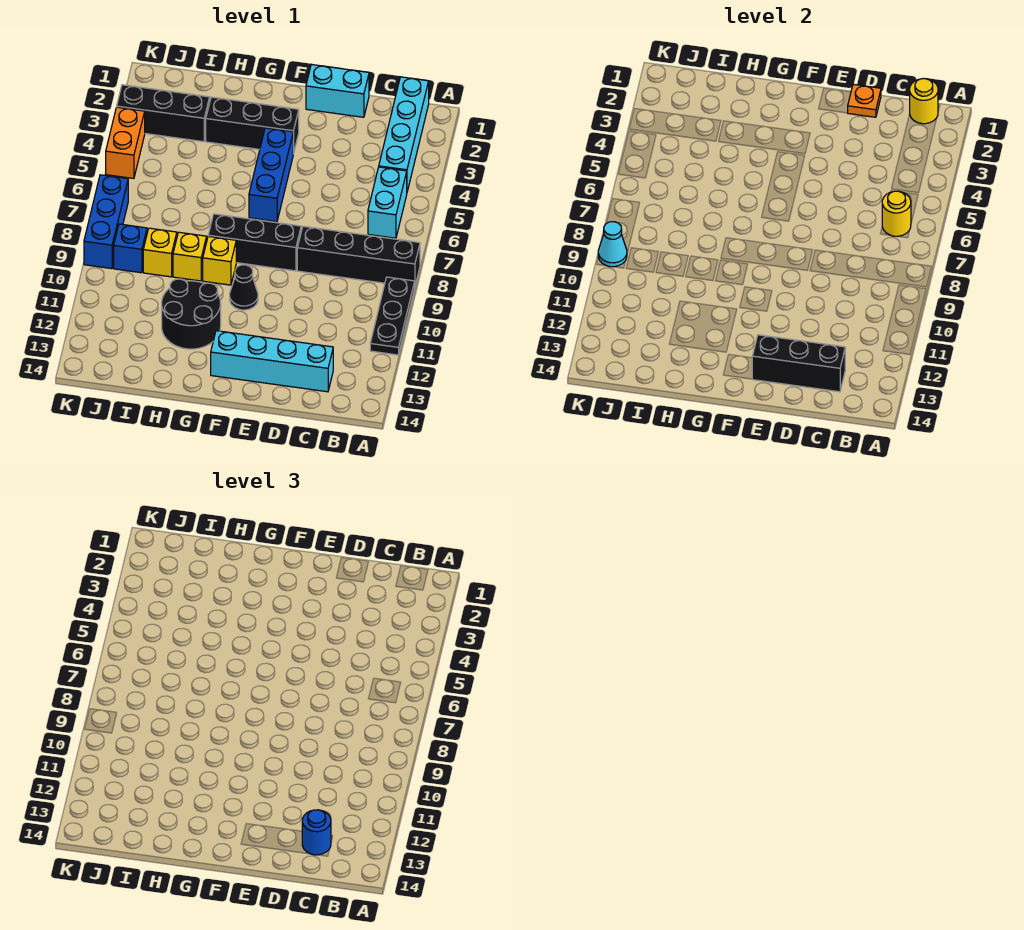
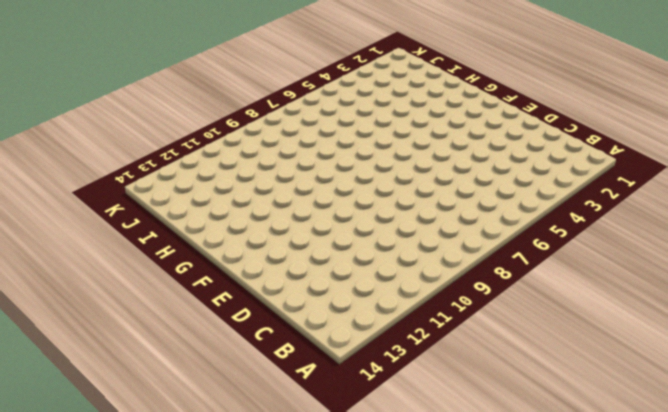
none -> black 1x4 brick [297,226,420,285]
none -> black 1x3 plate [370,277,415,355]
none -> cyan 1x4 brick [379,77,429,191]

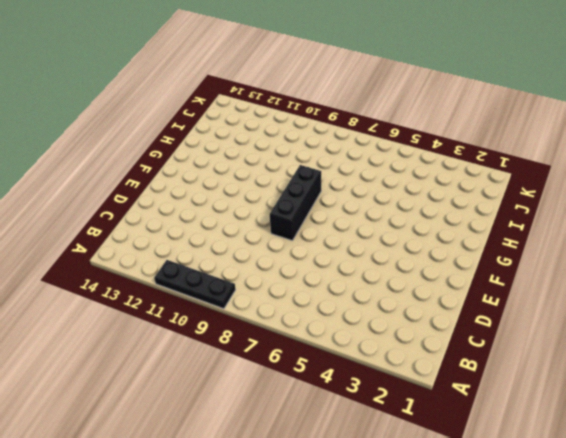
none -> black 1x4 brick [297,226,420,285]
none -> cyan 1x4 brick [379,77,429,191]
none -> cyan 1x2 brick [368,167,407,238]

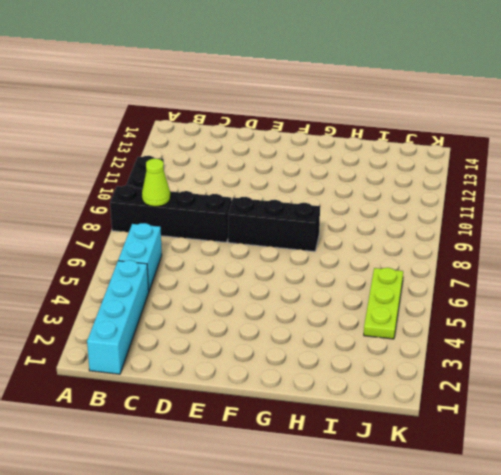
lime 1x1 cone [142,158,170,206] -> none
lime 1x3 plate [364,268,403,339] -> none
none -> cyan 1x4 brick [211,331,333,392]
none -> cyan 1x2 brick [306,65,369,117]
none -> black 1x3 brick [206,97,299,154]

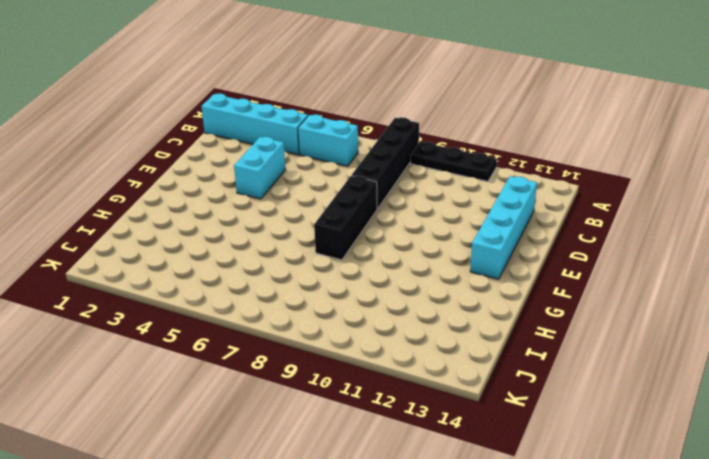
cyan 1x2 brick [234,137,286,199] -> cyan 1x2 brick moved to [306,65,369,117]
none -> black 1x3 brick [206,97,299,154]
none -> blue 1x3 brick [249,128,293,222]
none -> black 1x1 cone [230,265,258,310]

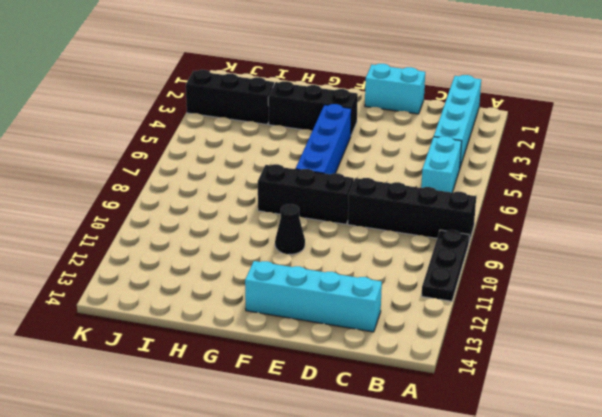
blue 1x4 brick [295,104,351,174] -> blue 1x3 brick [249,128,293,222]
none -> yellow 1x1 brick [203,236,236,285]
none -> black 2x2 round brick [162,279,221,349]
none -> yellow 1x1 brick [173,232,207,281]

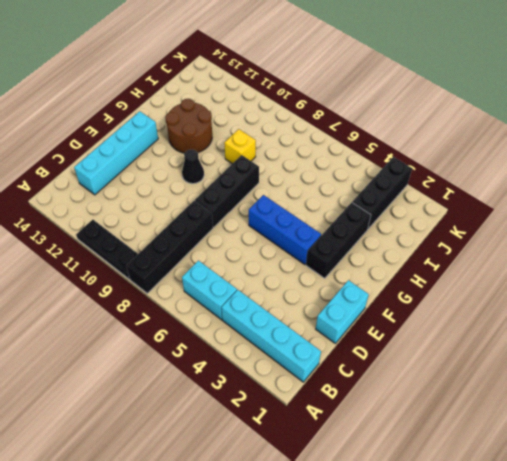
brown 2x2 round brick [165,99,212,153] -> black 2x2 round brick [162,279,221,349]
none -> yellow 1x1 brick [203,236,236,285]
none -> yellow 1x1 brick [143,228,177,277]
none -> blue 1x1 brick [114,224,147,273]

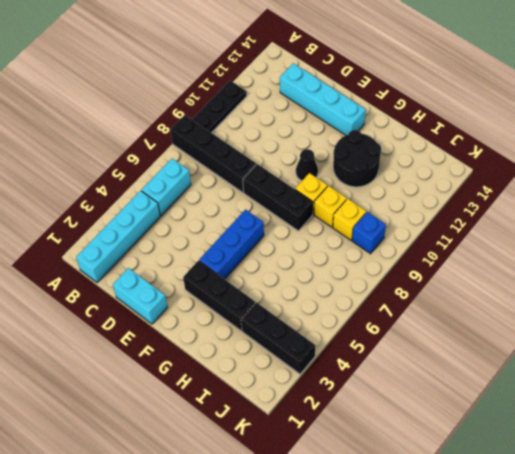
none -> orange 1x2 brick [106,107,145,179]
none -> blue 1x3 brick [84,175,128,269]
none -> yellow 1x1 round brick [910,79,938,124]

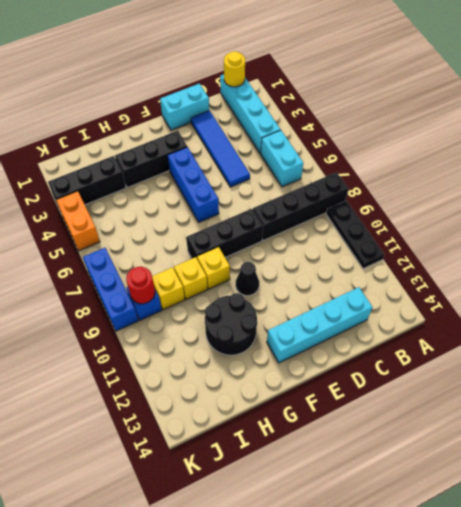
blue 1x4 tile [191,111,250,187] -> none
red 1x1 round brick [126,267,155,304] -> none
none -> yellow 1x1 round brick [882,191,911,236]
none -> black 1x3 brick [752,335,845,392]
none -> orange 1x1 plate [848,84,881,117]

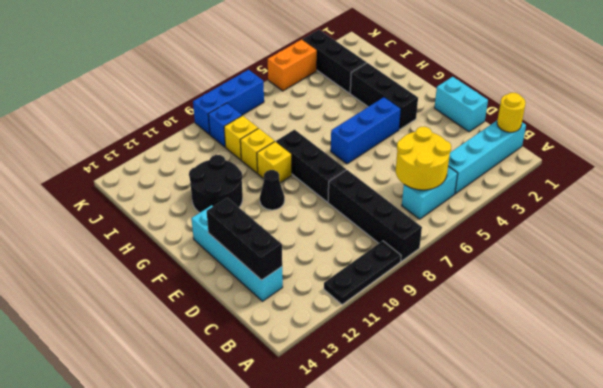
yellow 2x2 round brick [396,127,451,190] -> yellow 1x1 round brick [882,191,911,236]
none -> orange 1x1 plate [848,84,881,117]
none -> cyan 1x1 cone [598,222,627,267]
none -> blue 1x1 round brick [302,810,331,855]

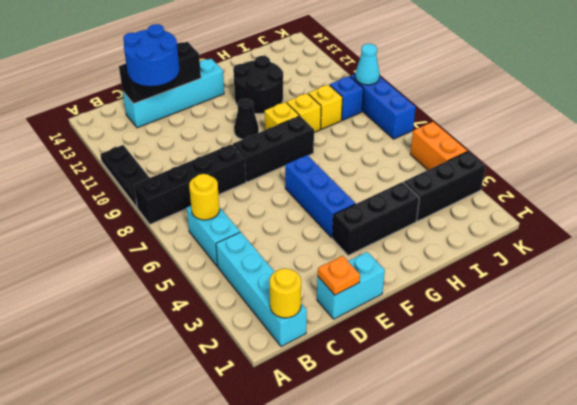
blue 2x2 round brick [123,24,179,86] -> blue 1x1 round brick [302,810,331,855]

